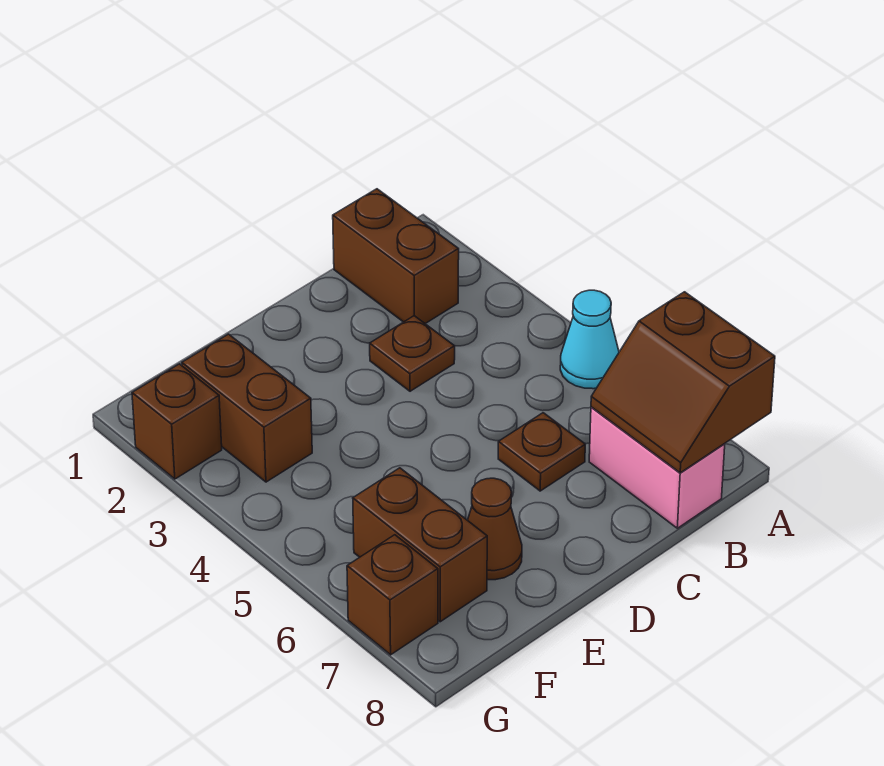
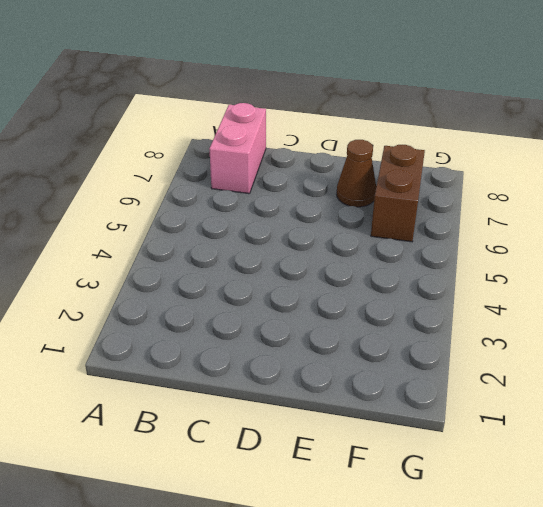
none -> cyan 1x1 cone [560,290,619,389]
none -> brown 1x2 brick [333,189,459,324]

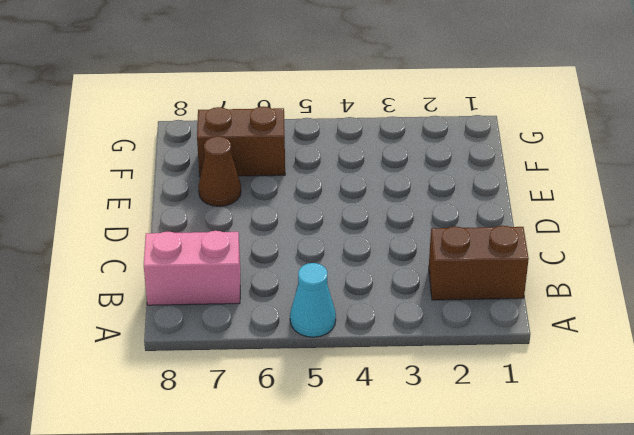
none -> brown 1x1 plate [370,316,455,391]
none -> brown 1x1 plate [498,413,585,491]

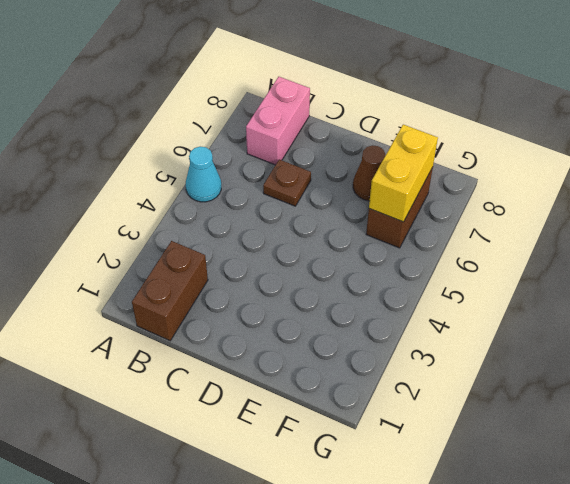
yellow 1x2 brick [369,125,438,222] -> none
none -> brown 1x1 plate [370,316,455,391]
none -> brown 1x2 brick [182,334,312,482]

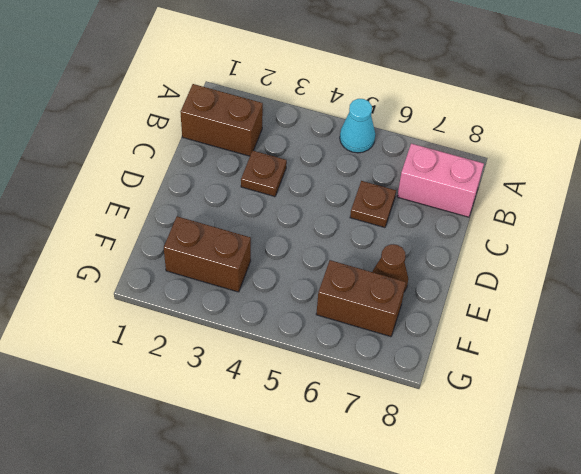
none -> brown 1x1 brick [132,364,222,479]
none -> brown 1x1 brick [347,535,438,655]

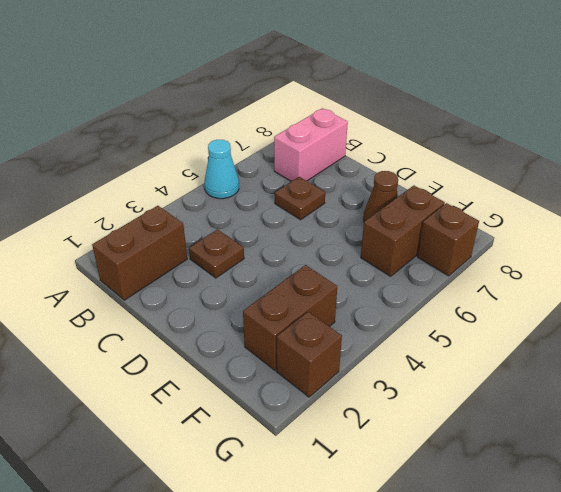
none -> brown 2x2 slope [591,292,775,473]

